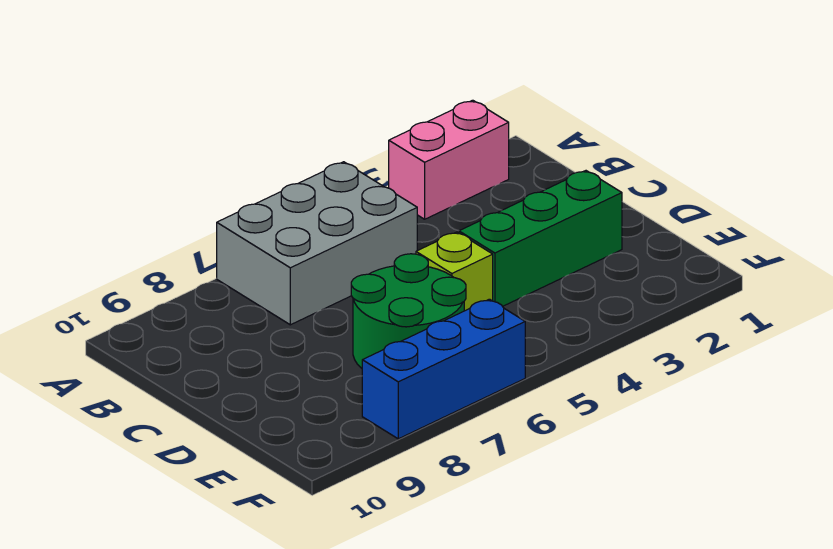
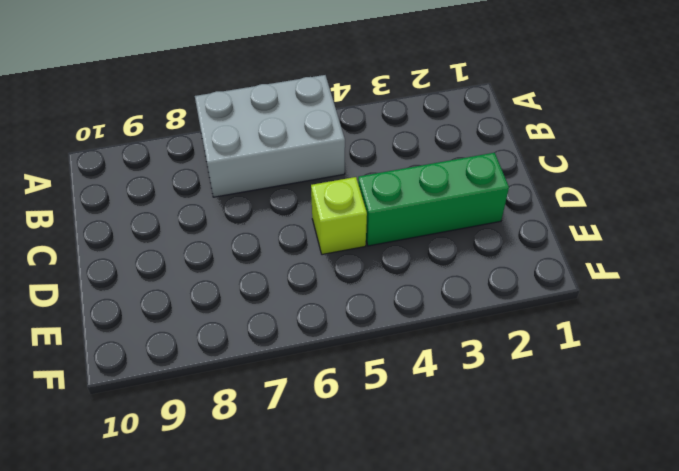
none -> pink 1x2 brick [389,100,509,219]
none -> green 2x2 round brick [351,254,466,368]

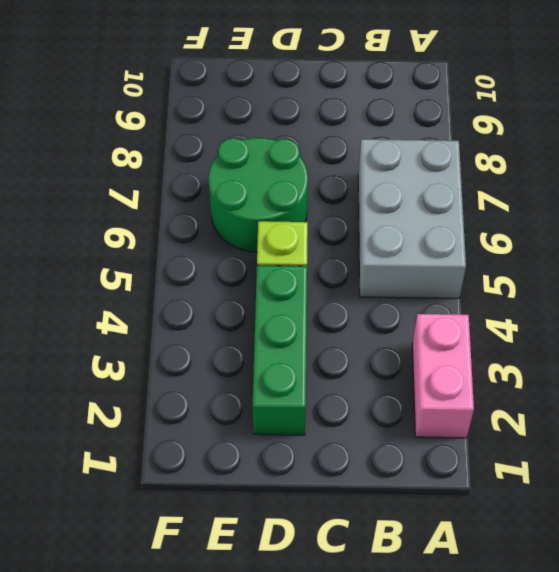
none -> blue 1x3 brick [362,299,525,439]

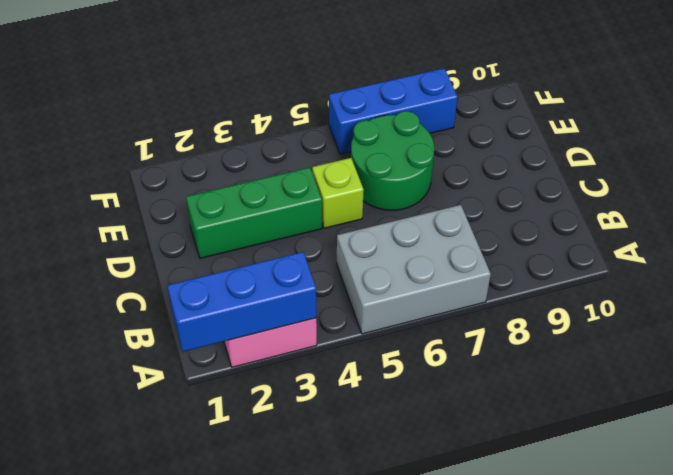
blue 1x3 brick [167,252,316,352] -> none

